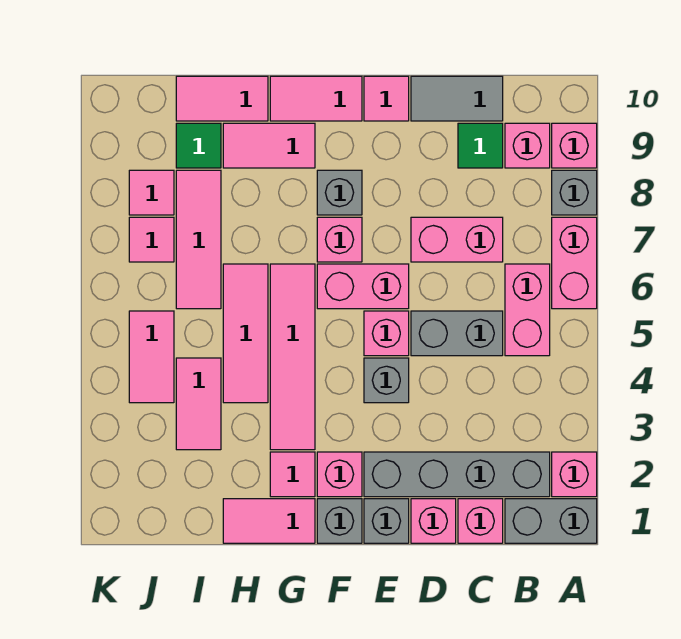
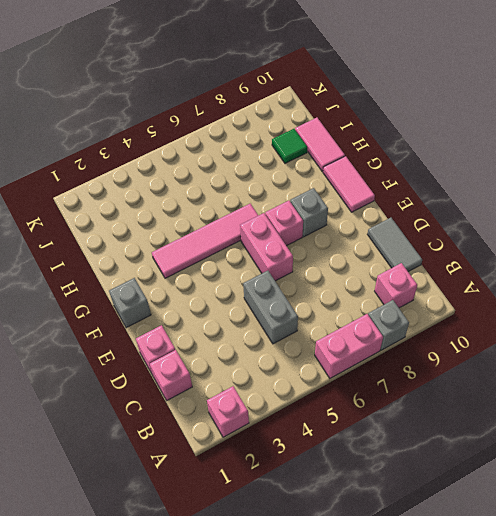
none -> grey 1x2 brick [505,499,597,543]
none -> pink 1x1 brick [552,123,597,168]
none -> grey 1x4 brick [364,452,550,497]
none -> pink 1x2 brick [505,264,550,356]

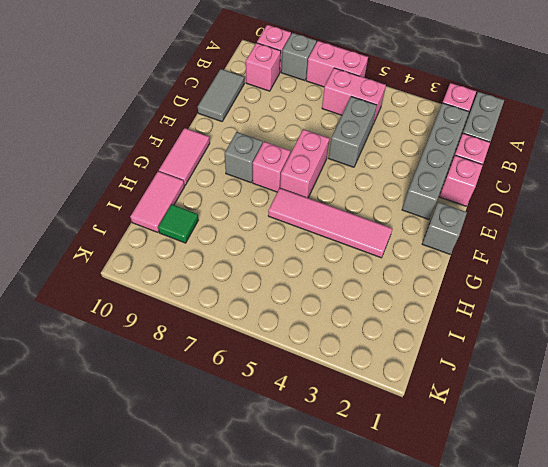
none -> pink 1x2 brick [411,217,503,262]
none -> green 1x1 tile [458,123,503,168]
none -> grey 1x1 brick [364,499,409,543]
none -> grey 1x1 brick [364,358,409,403]

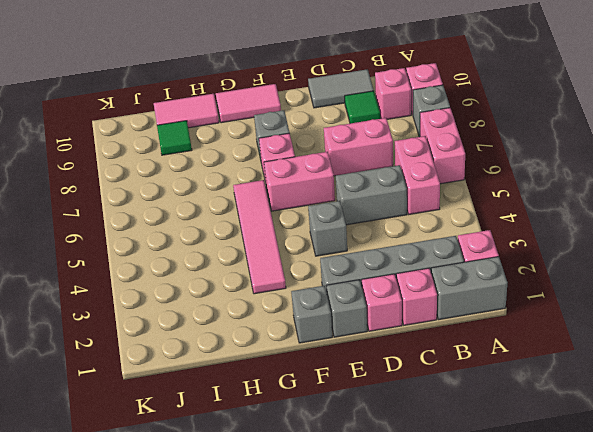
none -> pink 1x1 brick [364,311,409,356]
none -> pink 1x1 tile [364,76,409,121]
none -> pink 1x1 brick [317,452,362,497]
none -> pink 1x2 tile [223,499,315,543]

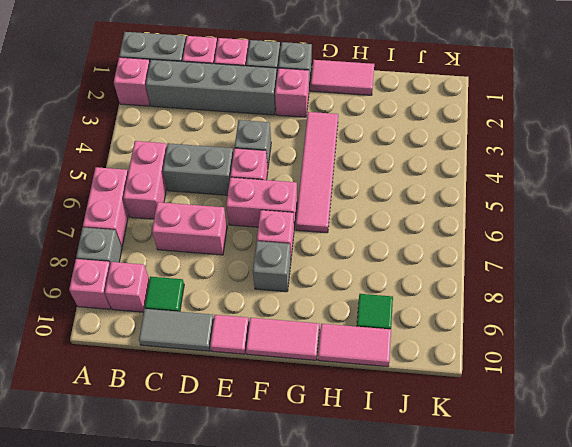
none -> pink 1x1 tile [270,452,315,497]
none -> pink 1x2 tile [223,123,315,168]
none -> pink 1x3 tile [223,264,268,403]
none -> pink 1x2 tile [176,358,221,450]

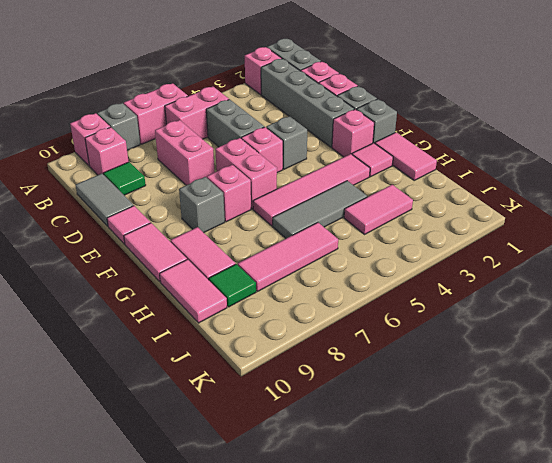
grey 1x3 tile [273,181,367,238] -> pink 1x3 tile [223,264,268,403]
none -> pink 1x2 tile [129,311,174,403]
none -> pink 1x1 tile [129,217,174,262]
none -> pink 1x1 tile [129,170,174,215]

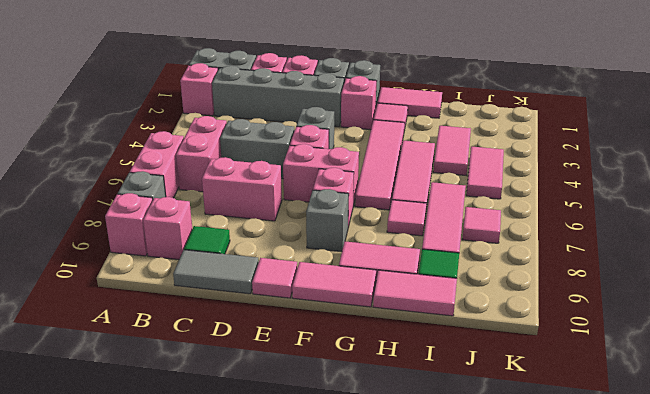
pink 1x1 tile [387,200,427,236] -> pink 1x1 tile moved to [129,170,174,215]

